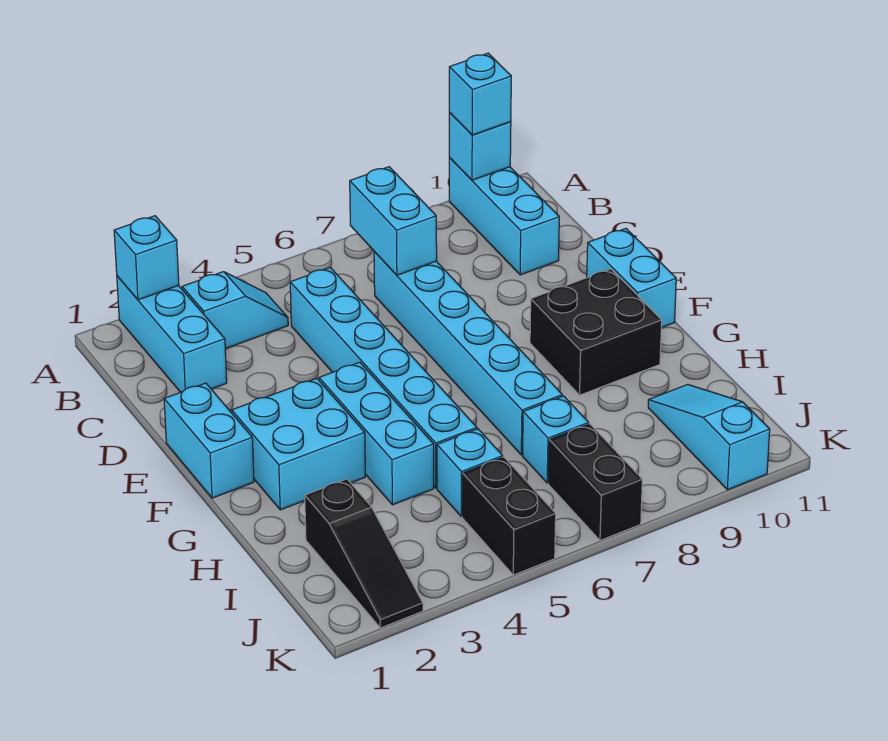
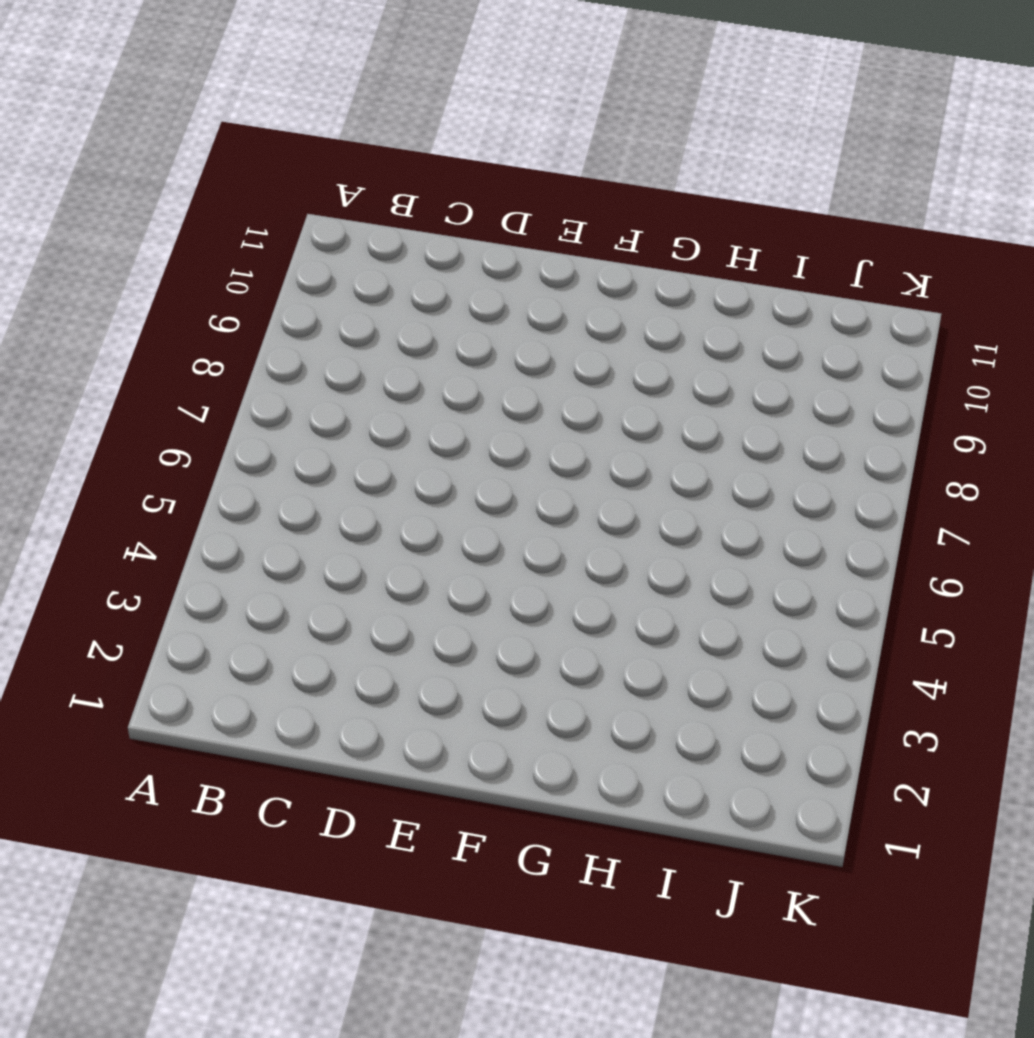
none -> cyan 1x3 brick [117,276,227,392]
none -> cyan 1x3 brick [449,158,559,275]
none -> cyan 1x2 slope [182,272,288,349]

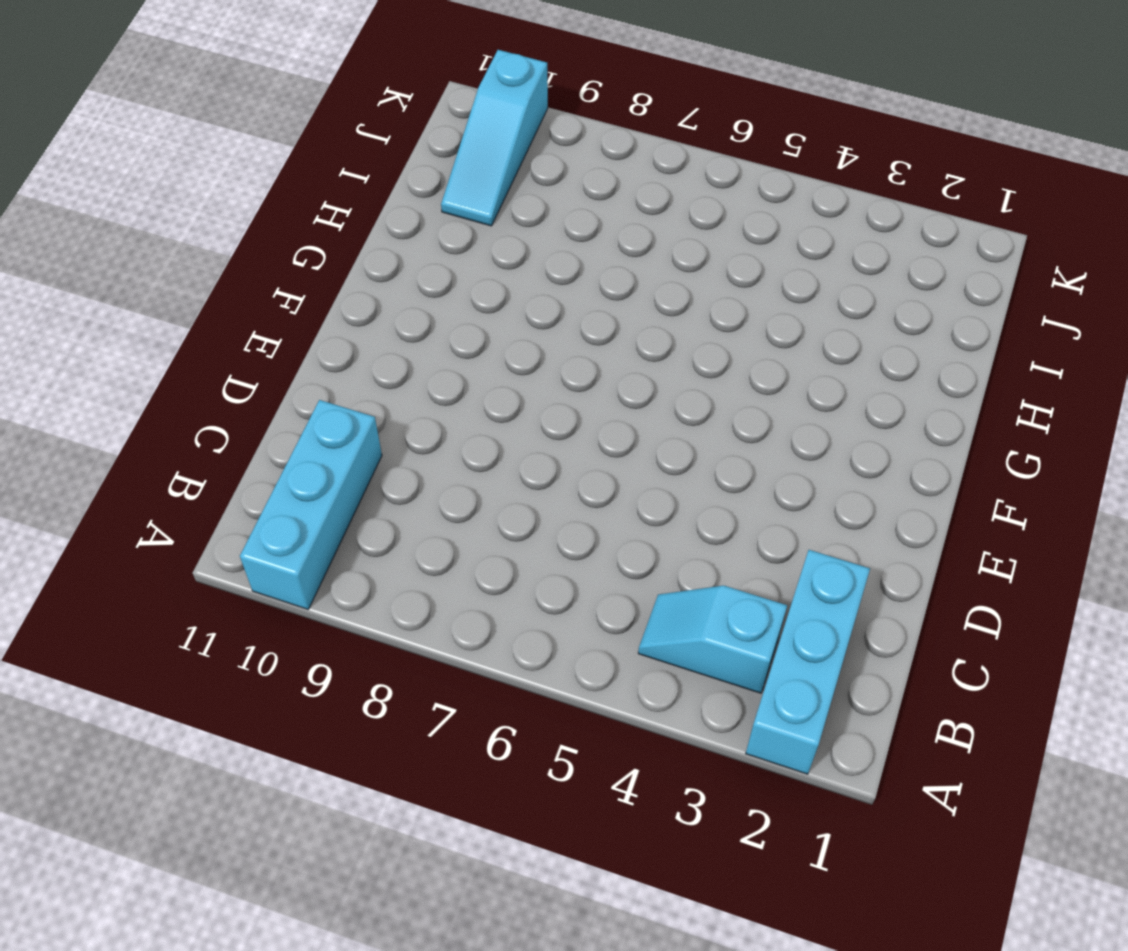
none -> cyan 1x6 brick [290,268,477,488]
none -> cyan 1x6 brick [374,251,562,455]
none -> cyan 1x2 brick [164,383,254,498]

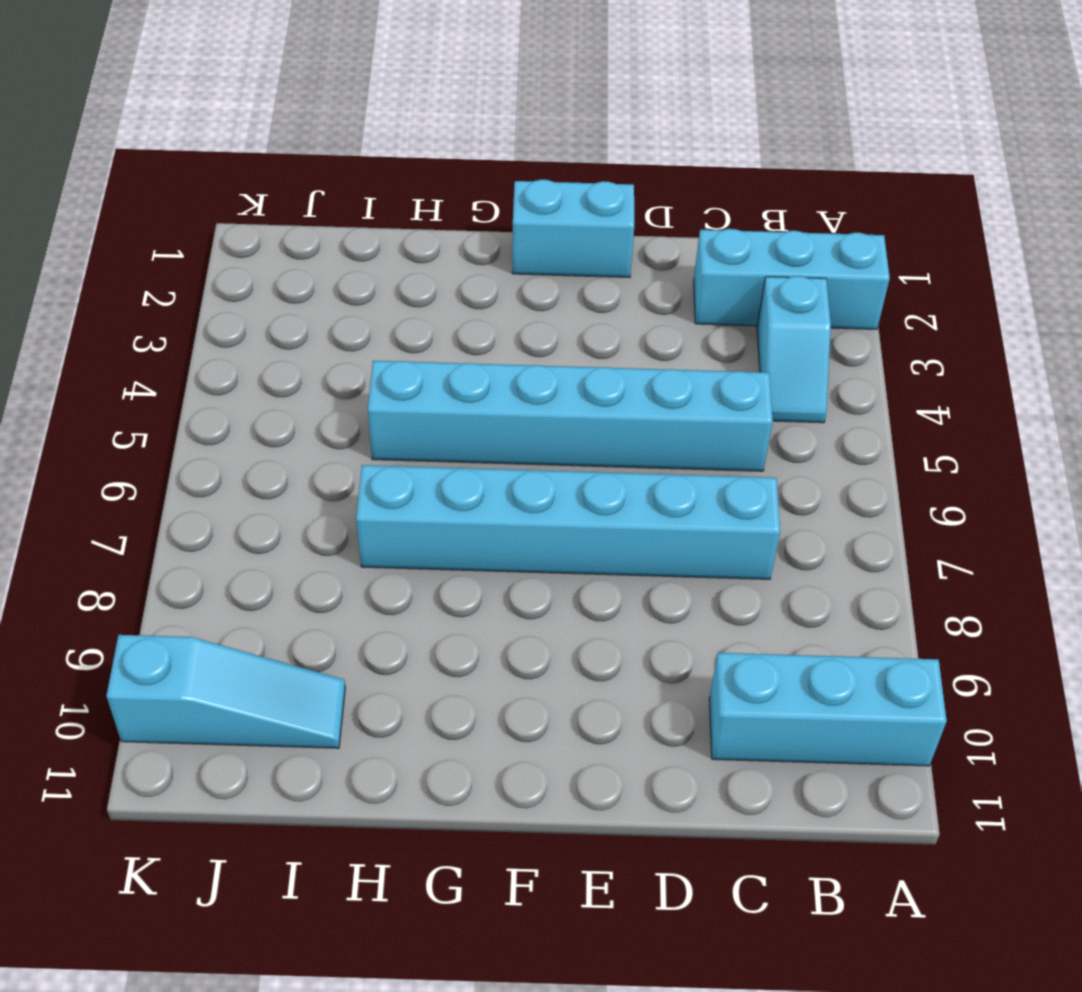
none -> cyan 1x2 brick [587,228,676,328]
none -> cyan 2x2 brick [232,378,365,510]
none -> cyan 1x3 brick [319,362,434,505]

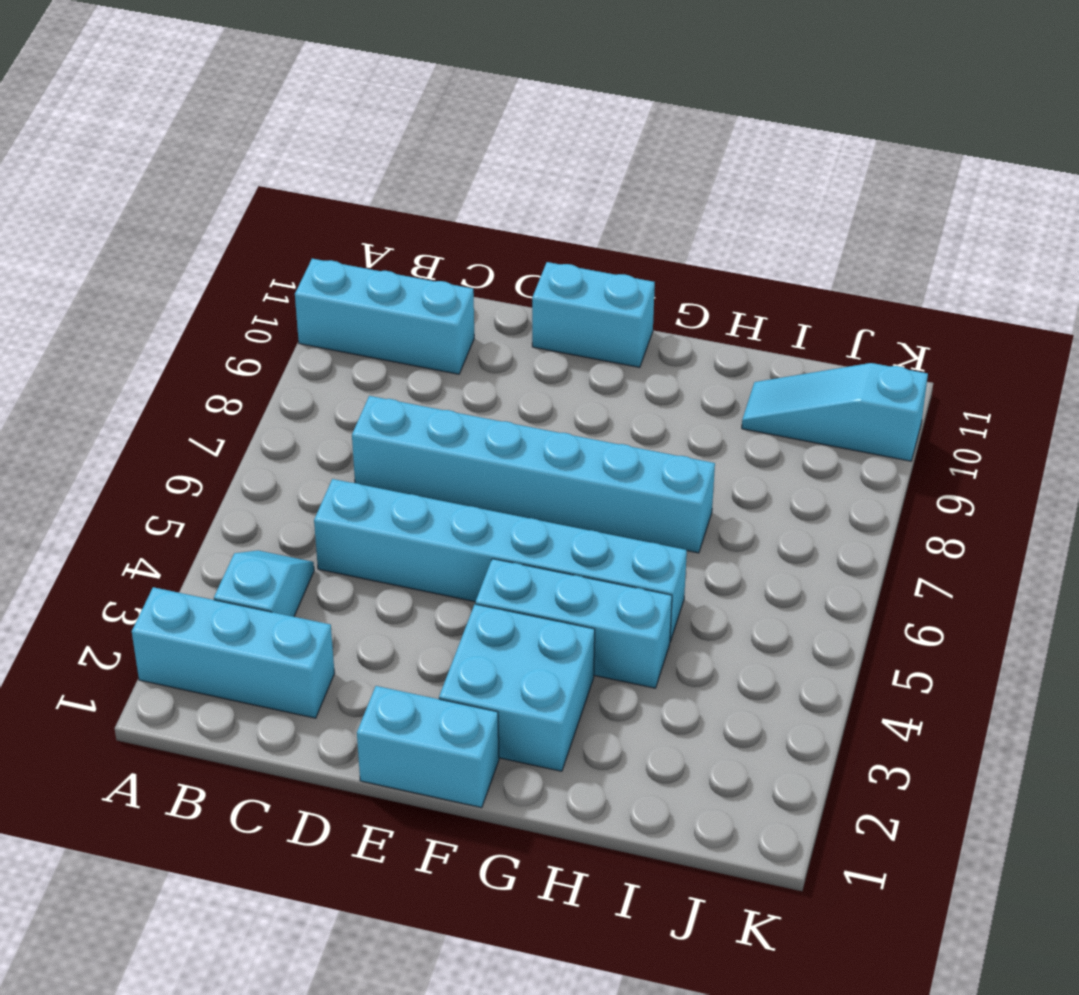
none -> black 2x2 brick [530,269,662,395]
none -> black 1x3 slope [305,479,423,628]
none -> cyan 1x1 brick [437,429,503,517]

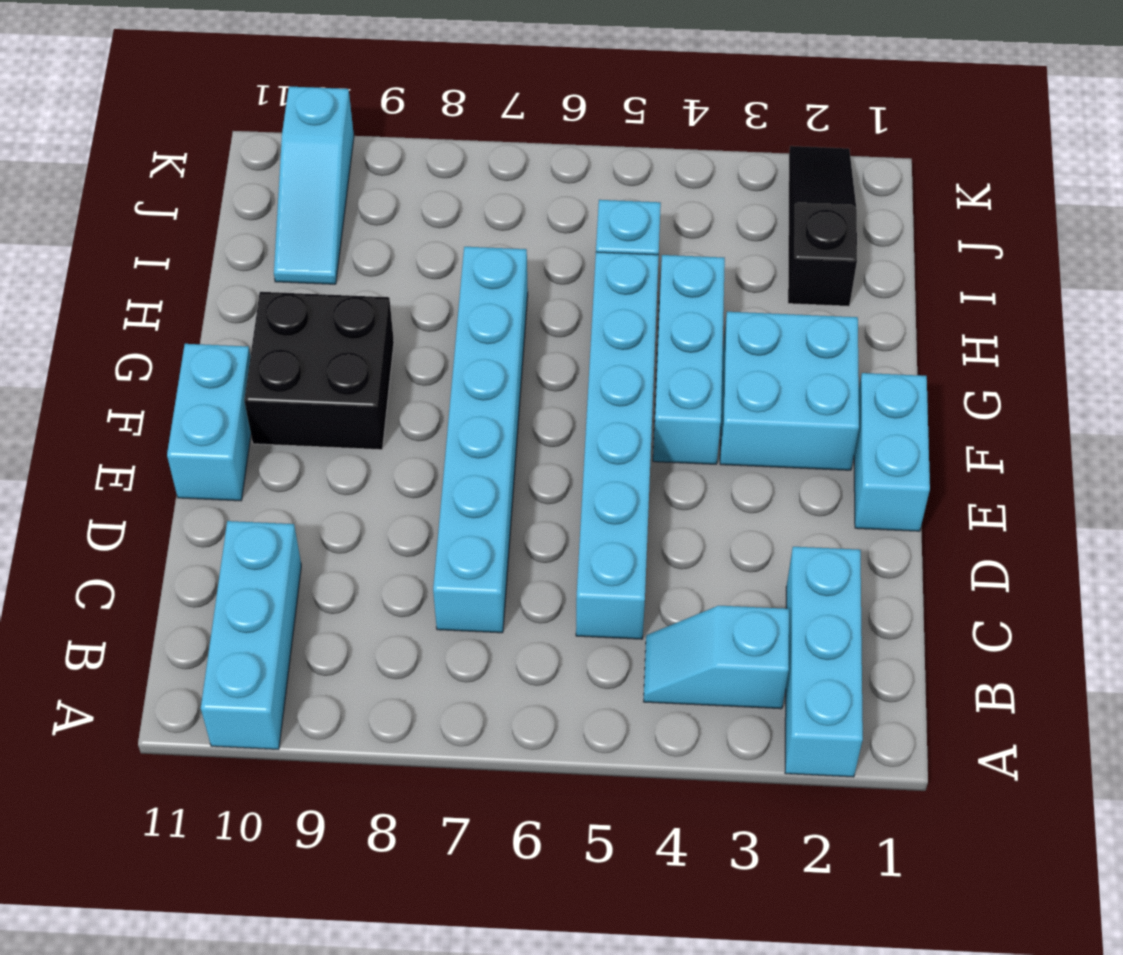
none -> cyan 1x1 brick [523,396,589,483]
none -> black 1x2 brick [462,457,556,575]
none -> black 1x2 brick [548,424,642,540]

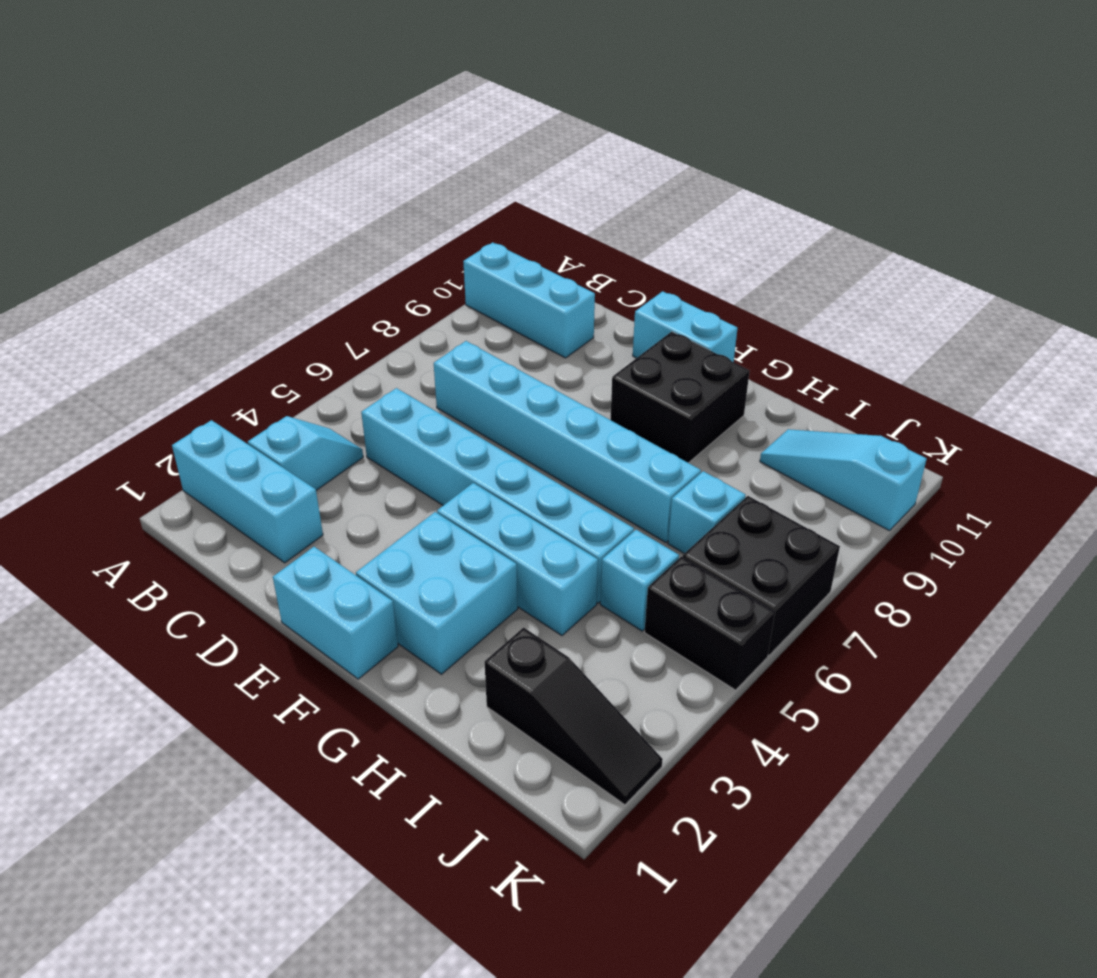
black 2x2 brick [683,496,840,655] -> black 1x2 brick [548,424,642,540]
none -> cyan 1x1 brick [114,216,179,300]
none -> cyan 1x1 brick [449,113,511,180]
none -> cyan 1x2 brick [350,167,437,275]

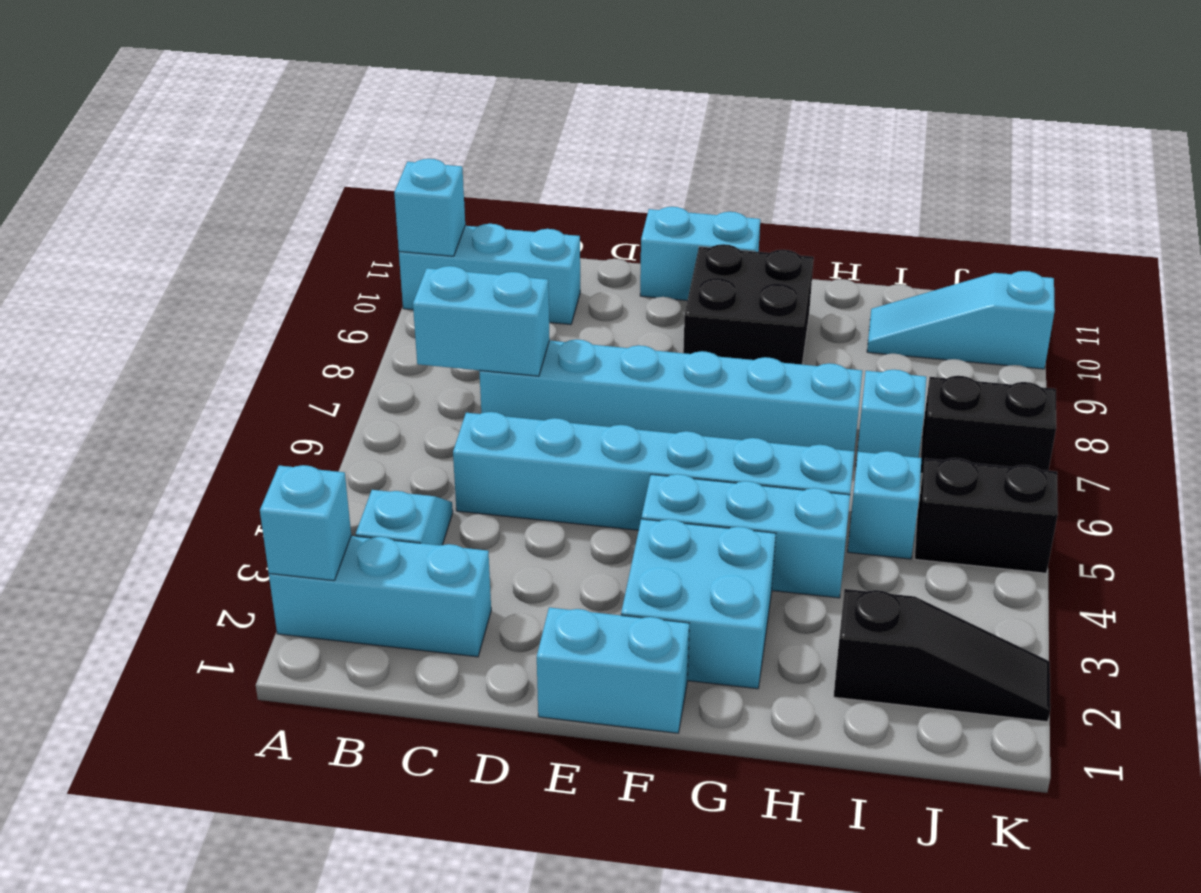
none -> cyan 1x1 brick [449,53,511,135]

